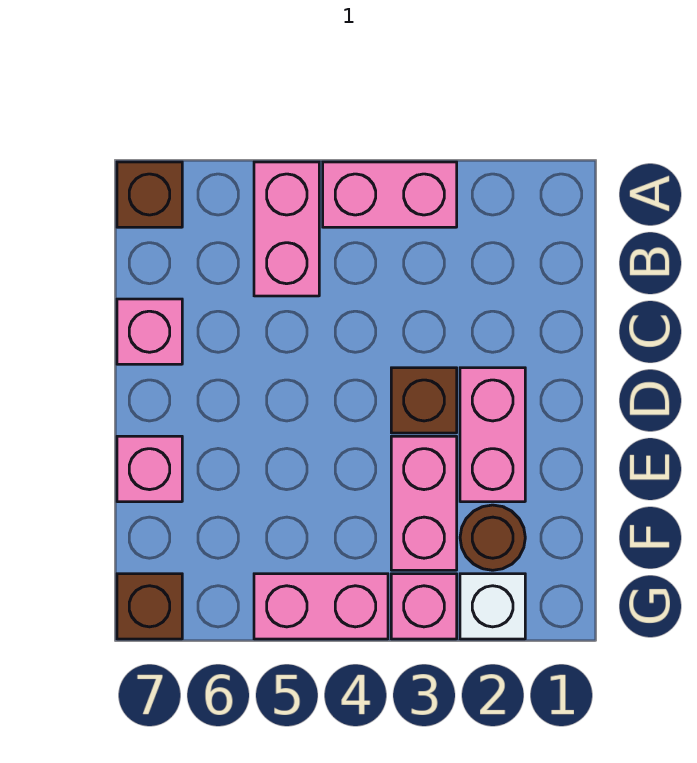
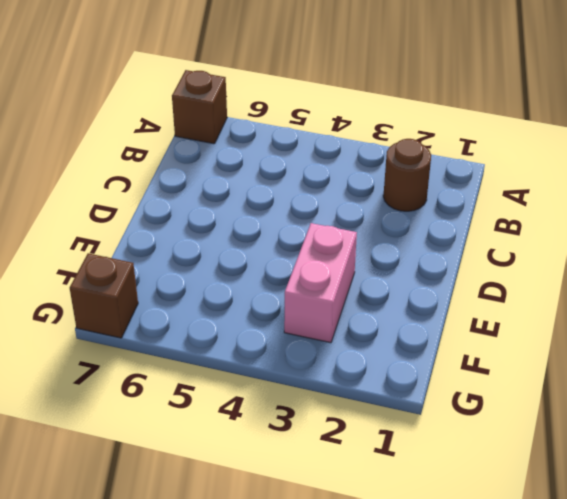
brown 1x1 round brick [383,139,431,211] -> brown 1x1 round brick moved to [460,505,525,570]
none -> pink 1x2 brick [323,162,457,227]
none -> pink 1x2 brick [254,162,319,296]
none -> pink 1x1 brick [117,299,182,364]

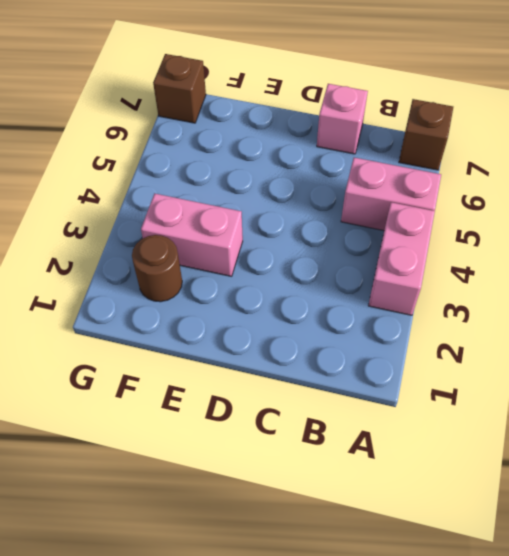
none -> pink 1x2 brick [460,368,525,502]
none -> brown 1x1 brick [391,368,457,433]
none -> pink 1x1 brick [117,436,182,502]

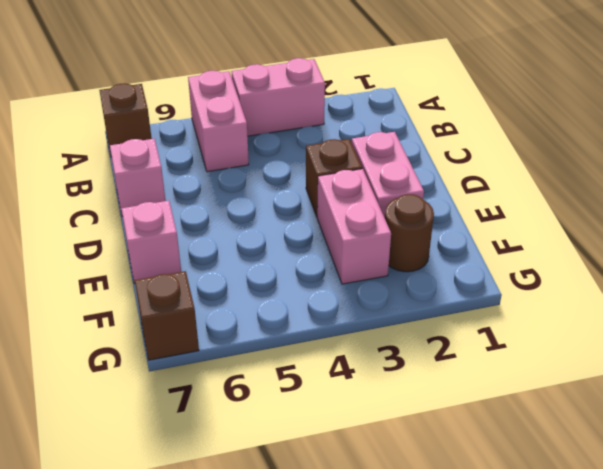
none -> white 1x1 brick [460,574,525,639]
none -> pink 1x1 brick [391,574,457,639]
none -> pink 1x2 brick [254,574,388,639]

